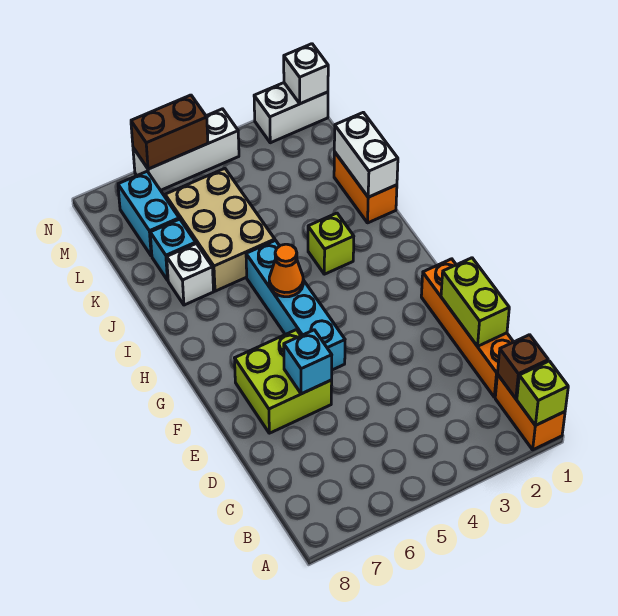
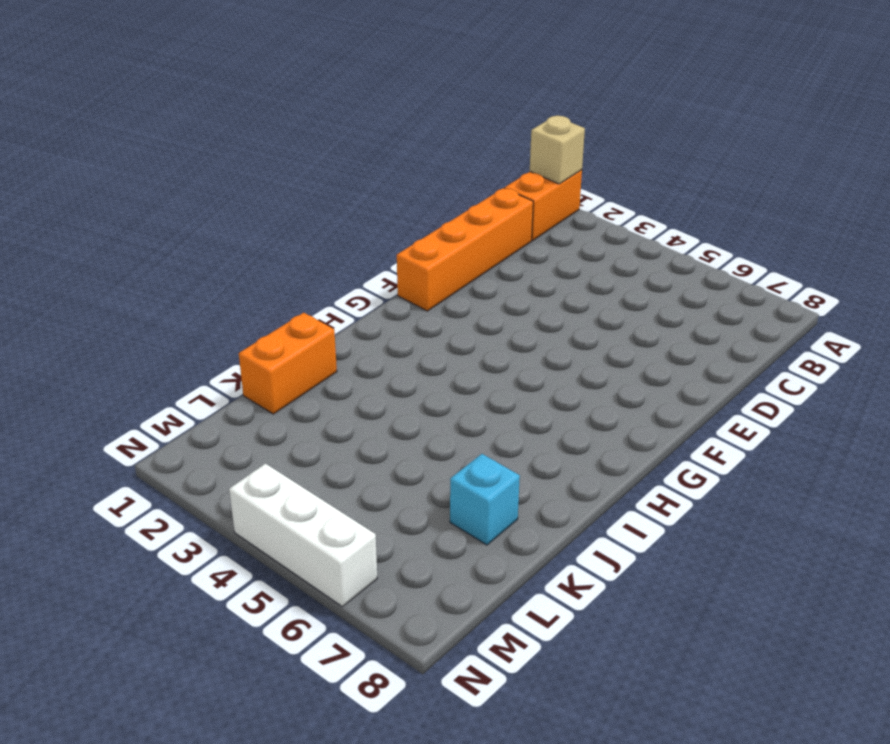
tan 1x1 brick [530,116,585,184] -> lime 1x1 brick [517,361,568,425]
none -> lime 2x2 brick [235,330,332,433]
none -> cyan 1x4 brick [246,241,345,370]
none -> lime 1x1 brick [308,213,354,274]

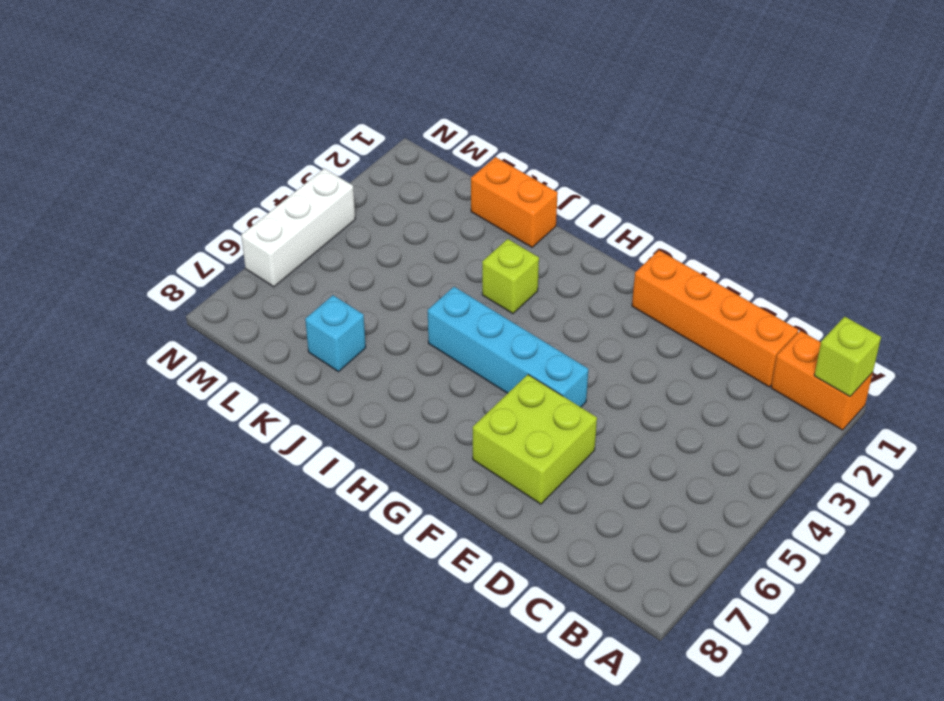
none -> tan 2x3 brick [165,169,275,291]
none -> white 1x1 brick [167,244,214,305]
none -> cyan 1x2 brick [118,171,179,256]

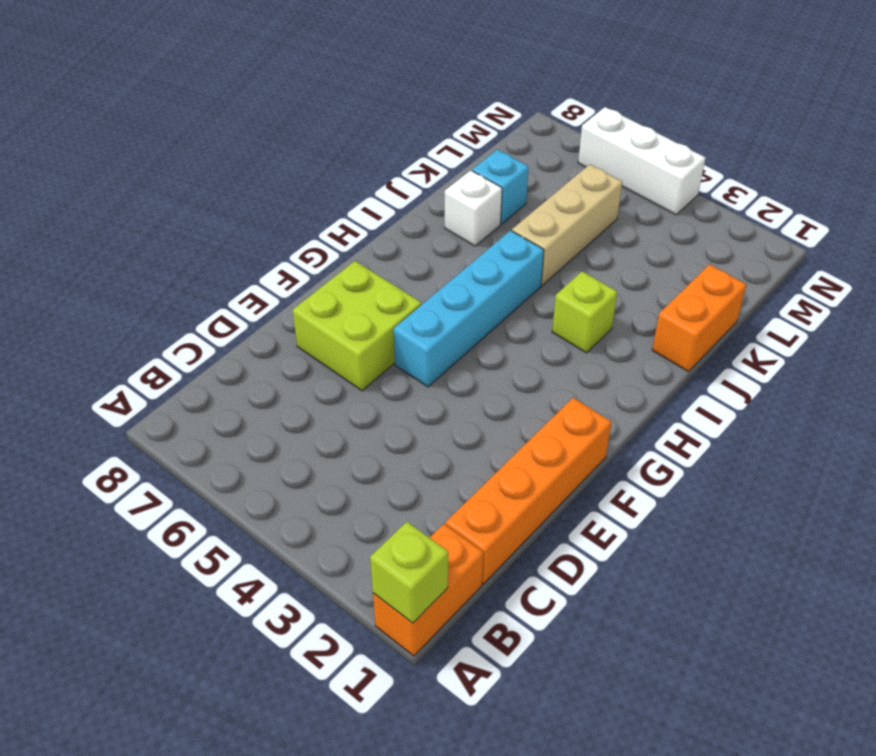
tan 1x3 brick [512,164,622,285] -> tan 2x3 brick [165,169,275,291]
none -> cyan 1x2 brick [118,171,179,256]
none -> white 1x2 brick [254,83,328,143]
none -> brown 1x1 brick [498,335,548,399]

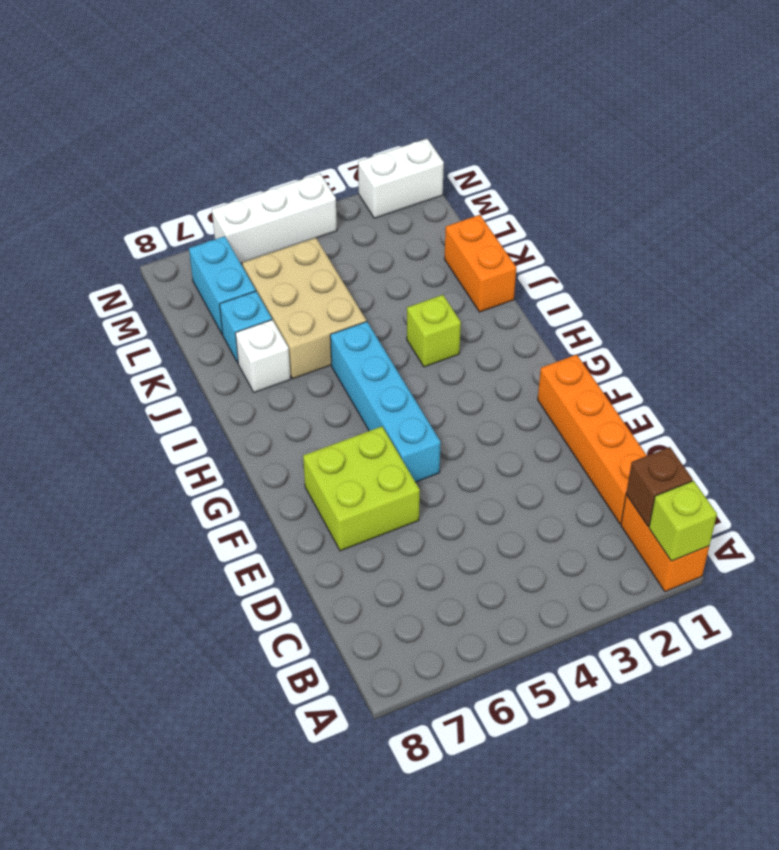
none -> lime 1x2 brick [441,258,509,346]
none -> cyan 1x1 brick [284,330,332,394]
none -> orange 1x1 cone [269,244,303,297]

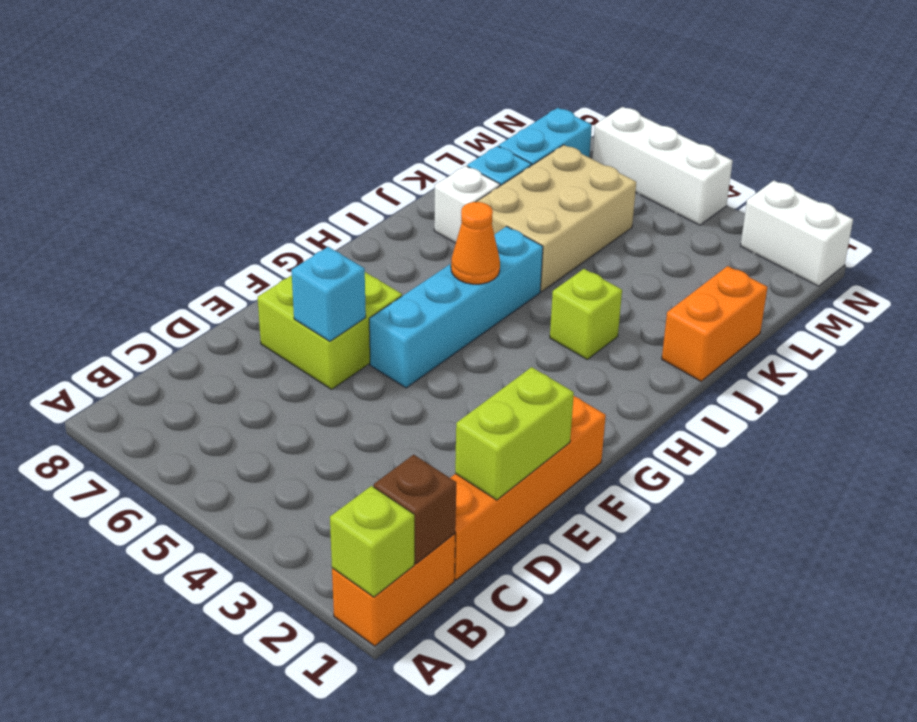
none -> white 1x2 brick [334,112,398,197]
none -> white 1x1 brick [284,44,328,104]
none -> brown 1x2 brick [131,95,208,169]

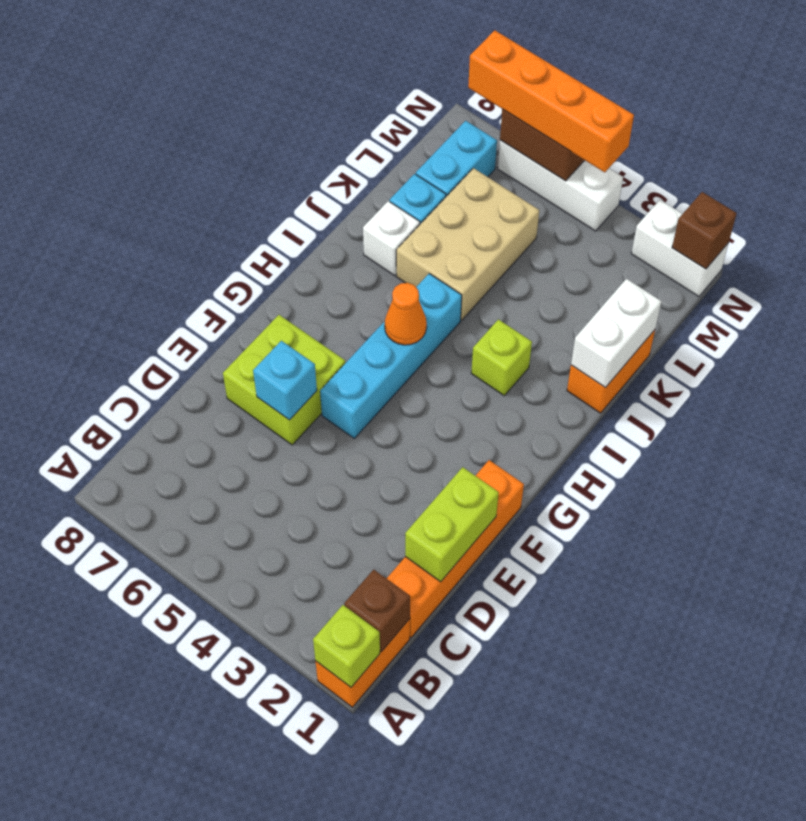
brown 1x1 brick [672,192,737,269] -> white 1x1 brick [284,44,328,104]
orange 1x4 brick [468,30,634,172] -> none

